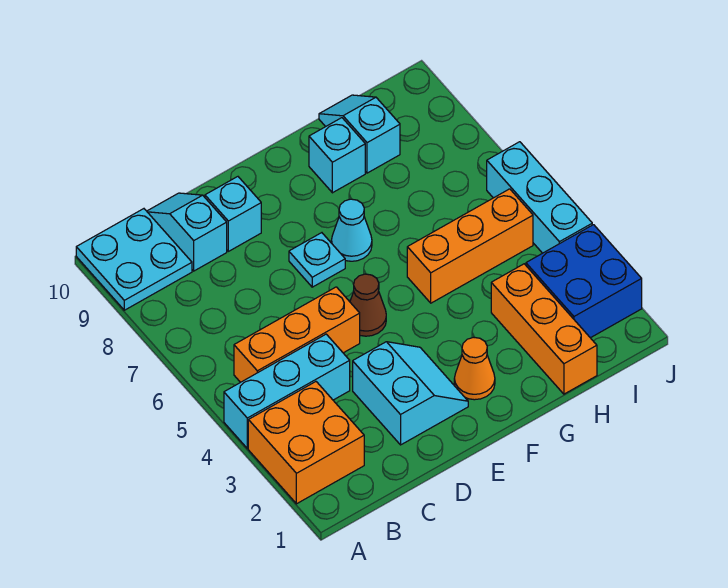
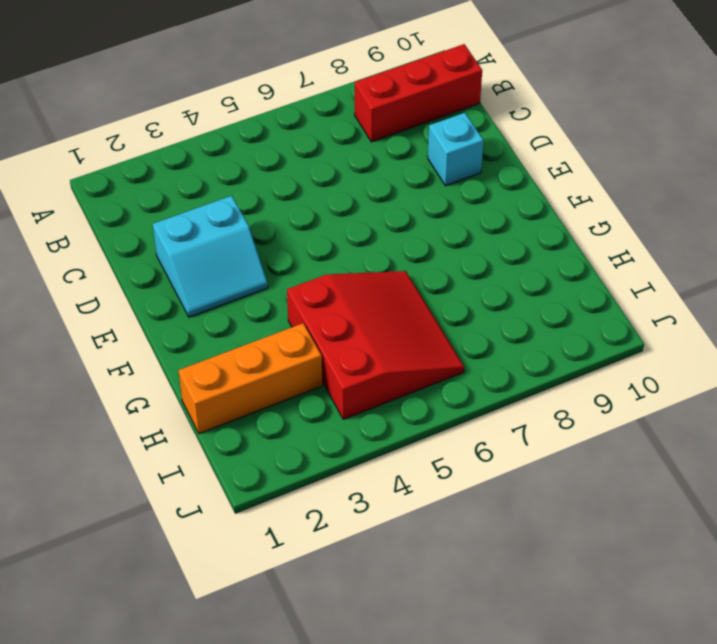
red 1x3 brick [355,44,482,142] -> cyan 2x2 plate [76,209,192,310]
red 3x3 slope [287,271,464,419] -> orange 1x3 brick [407,189,533,303]
none -> orange 2x2 brick [248,382,364,504]
none -> cyan 1x3 brick [224,334,350,448]
none -> orange 1x3 brick [234,287,360,382]

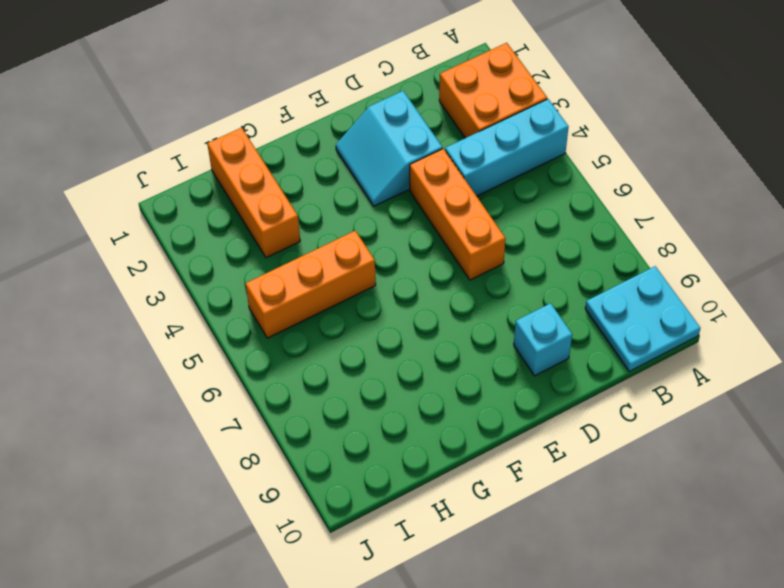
orange 1x3 brick [410,149,506,280] -> orange 1x3 brick turned to [234,287,360,382]
none -> cyan 1x2 slope [147,193,227,271]
none -> brown 1x1 cone [350,274,386,336]
none -> cyan 1x1 plate [289,233,345,287]

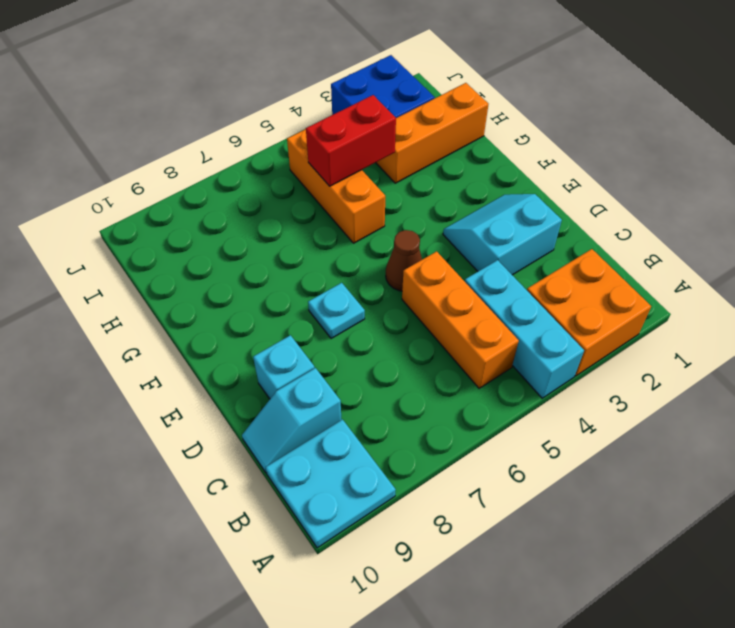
red 1x2 brick [306,95,396,186] -> none
none -> orange 1x1 cone [454,337,495,400]
none -> cyan 1x1 cone [331,199,372,261]
none -> cyan 1x1 brick [309,118,365,193]

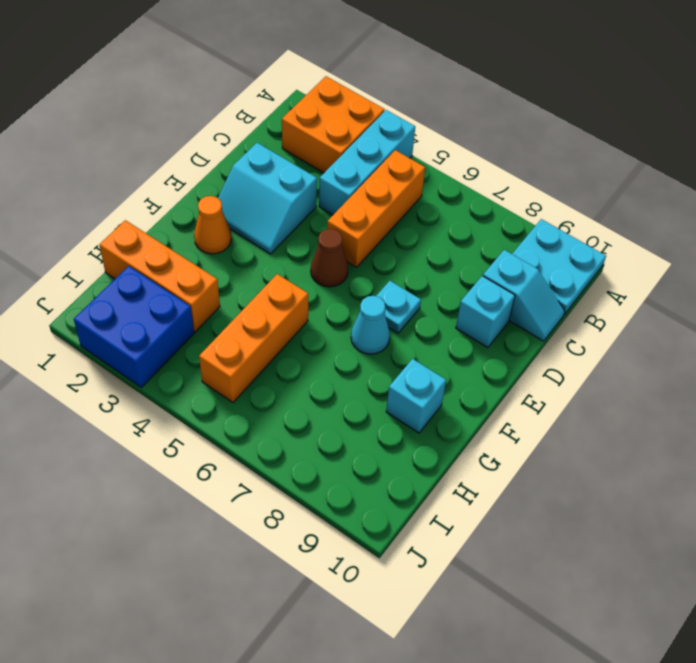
none -> cyan 1x2 slope [319,95,400,173]
none -> cyan 1x3 brick [487,142,592,253]

